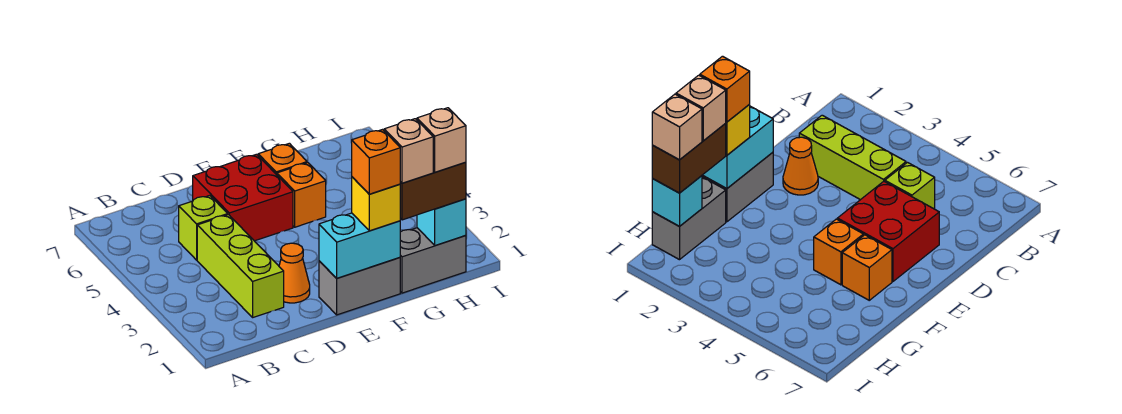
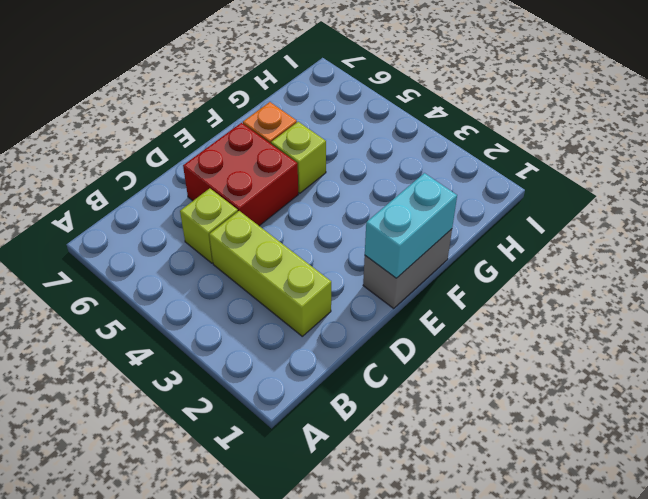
lime 1x1 brick [271,122,326,193] -> orange 1x1 brick [277,163,326,227]
none -> orange 1x1 cone [279,243,310,303]
none -> grey 1x2 brick [400,228,466,293]
none -> cyan 1x1 brick [417,199,466,246]

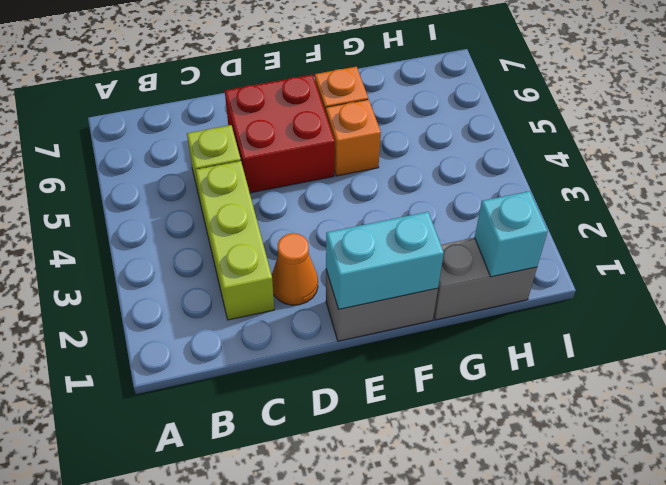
none -> yellow 1x1 brick [352,177,400,231]
none -> brown 1x2 brick [400,162,466,220]
none -> orange 1x1 brick [352,130,400,194]

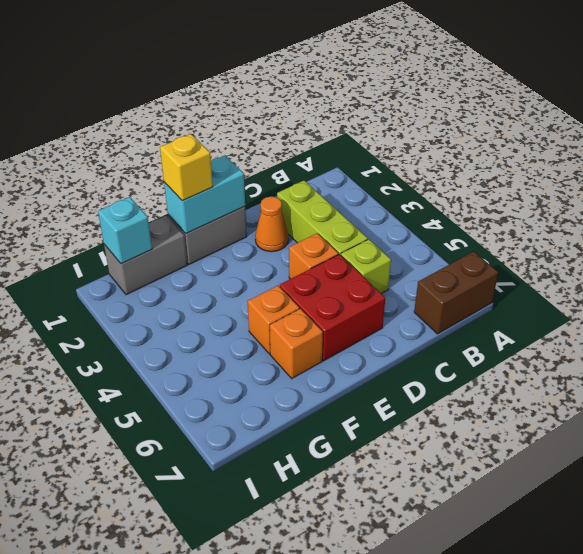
brown 1x2 brick [414,251,498,334] -> brown 1x2 brick moved to [400,162,466,220]
orange 1x1 brick [289,233,338,279] -> orange 1x1 brick moved to [352,130,400,194]
none -> tan 1x1 brick [384,119,433,183]
none -> tan 1x1 brick [417,108,466,172]

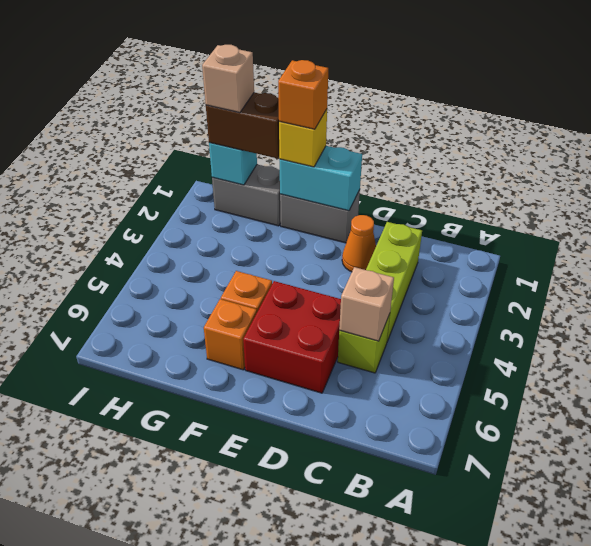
tan 1x1 brick [339,267,394,341] -> tan 1x1 brick moved to [384,119,433,183]

